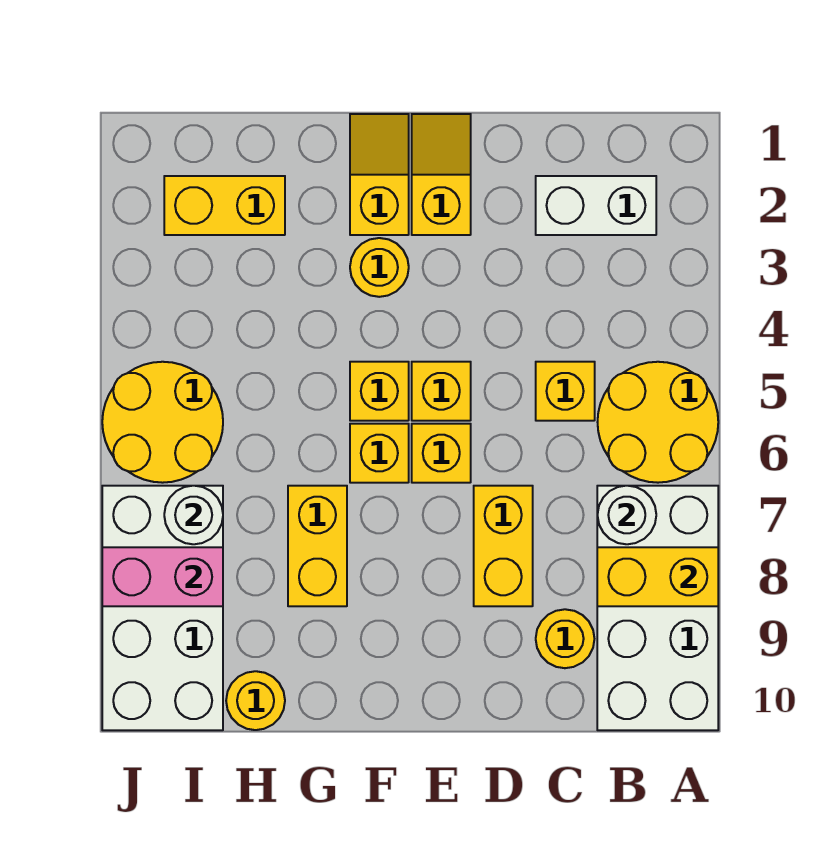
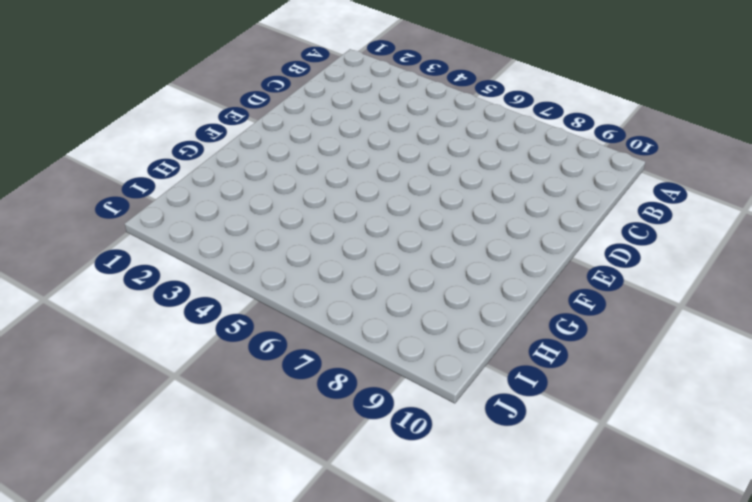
none -> yellow 2x2 round brick [598,362,718,483]
none -> white 2x4 brick [597,486,718,730]
none -> white 1x2 brick [536,176,656,235]

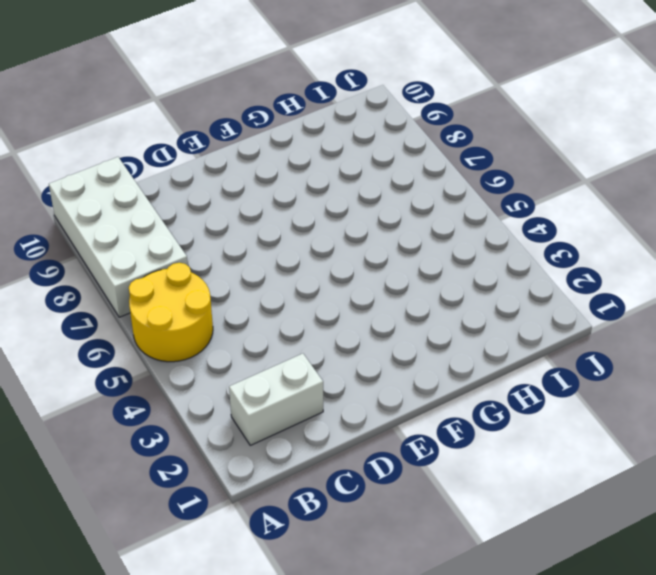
none -> yellow 1x1 brick [536,362,595,421]
none -> yellow 1x1 round brick [536,609,594,668]
none -> yellow 1x2 brick [474,486,533,606]

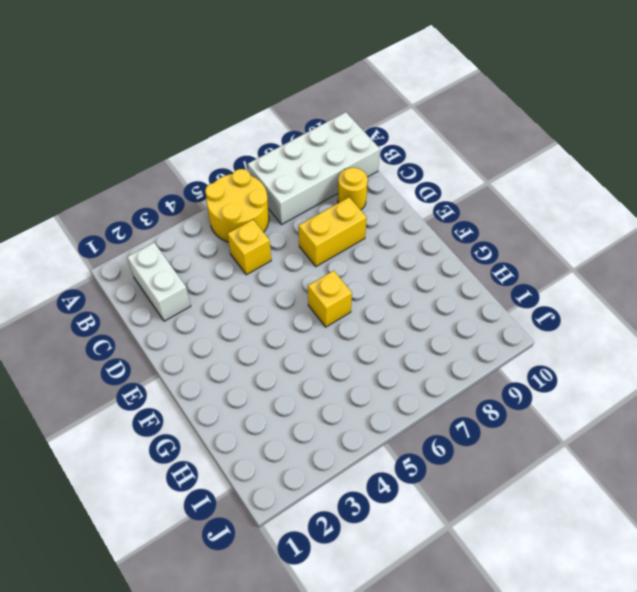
none -> yellow 1x2 slope [412,114,471,235]
none -> yellow 1x1 brick [412,362,471,421]
none -> yellow 1x1 brick [412,424,471,483]

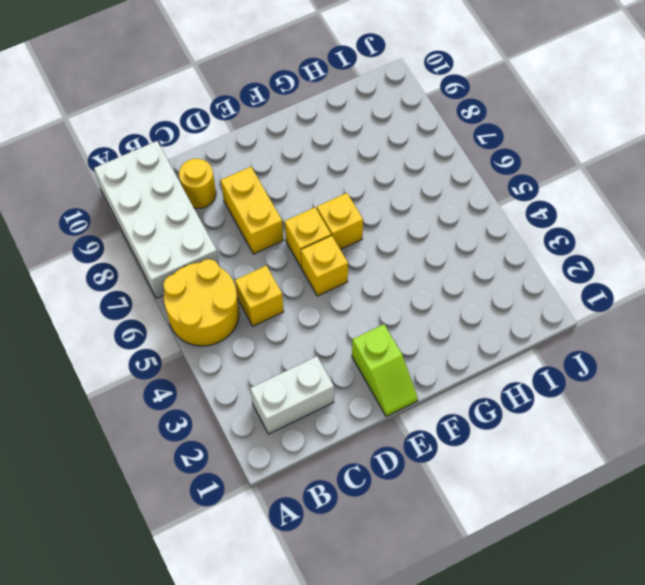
lime 1x2 slope [352,324,418,417] -> yellow 1x2 slope [412,114,471,235]
none -> yellow 1x2 slope [350,114,409,235]
none -> yellow 1x1 round brick [350,238,409,297]
none -> yellow 1x1 brick [350,362,409,421]

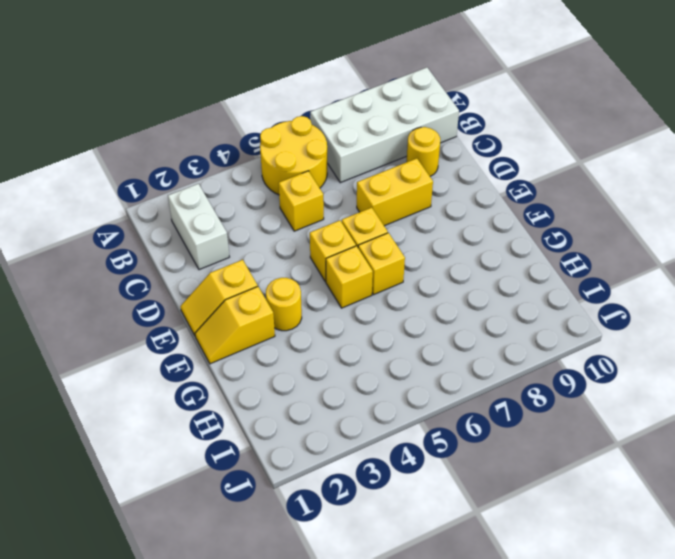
none -> yellow 1x2 brick [288,486,347,606]
none -> yellow 1x2 brick [164,176,285,235]
none -> yellow 1x1 round brick [226,671,285,730]

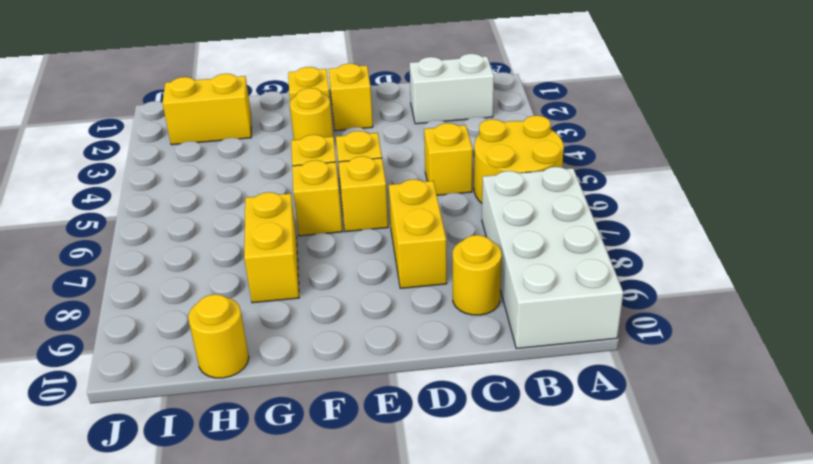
none -> yellow 2x2 round brick [102,362,223,483]
none -> white 2x4 brick [102,486,223,730]
none -> yellow 1x2 brick [597,547,718,606]

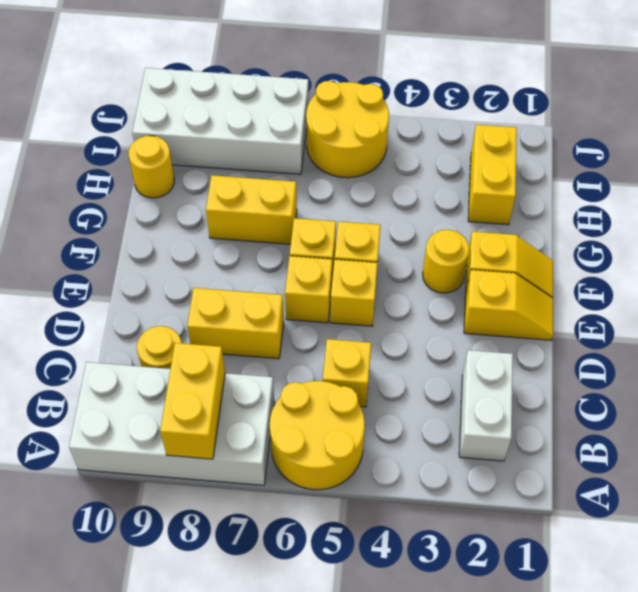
none -> white 1x1 round brick [598,486,656,544]
none -> white 1x1 round brick [164,486,223,544]
none -> pink 1x2 brick [102,547,223,606]

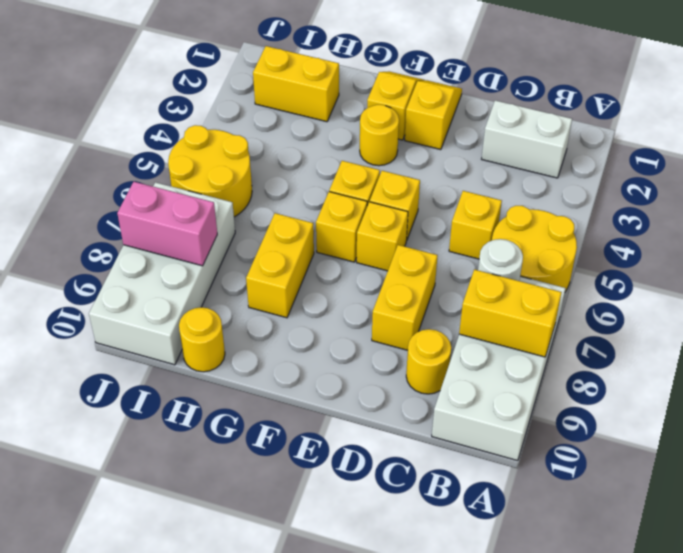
none -> white 1x1 round brick [164,486,223,544]

